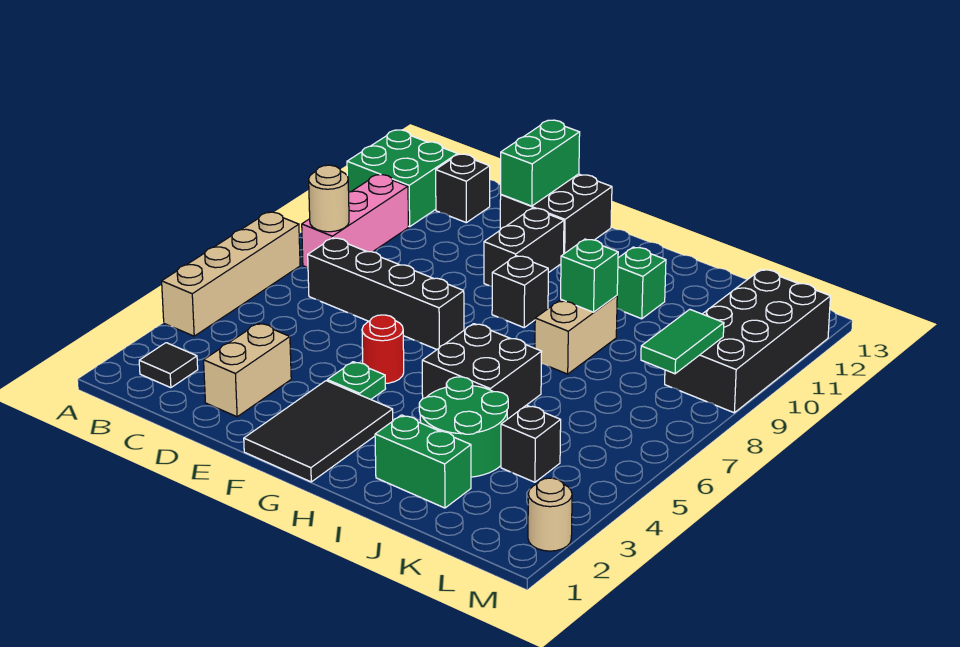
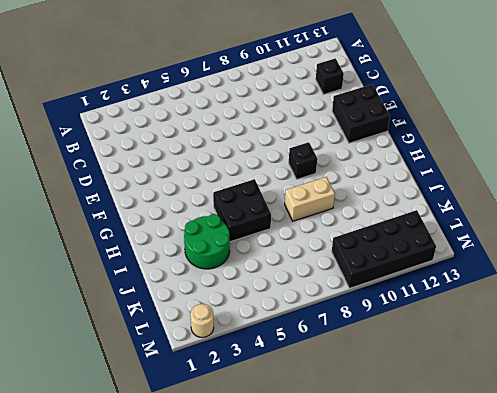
none -> tan 1x4 brick [162,212,300,336]
none -> green 2x2 brick [347,130,457,227]
none -> black 1x1 tile [139,343,198,388]

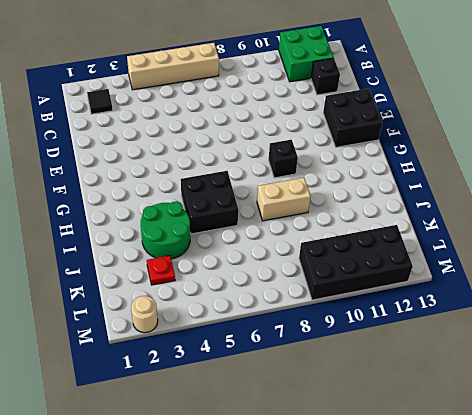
red 1x1 plate [147,256,175,285] -> none
none -> pink 1x3 brick [302,174,408,268]
none -> black 1x4 brick [308,238,464,349]
none -> tan 1x2 brick [204,323,291,417]

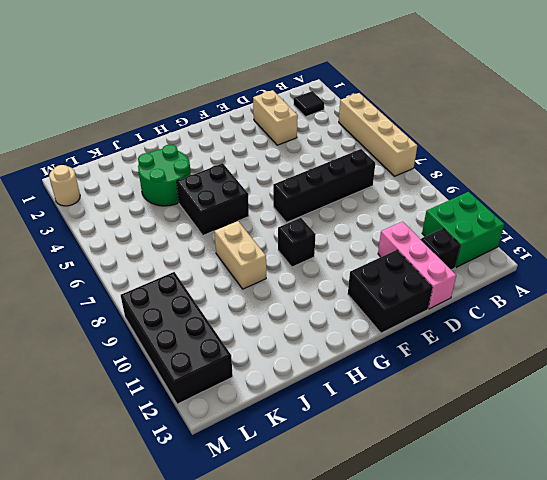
pink 1x3 brick [378,221,456,309] -> pink 1x3 brick moved to [302,174,408,268]
none -> black 2x3 tile [244,381,393,482]
none -> green 1x1 plate [327,362,386,399]
none -> red 1x1 round brick [362,315,404,383]

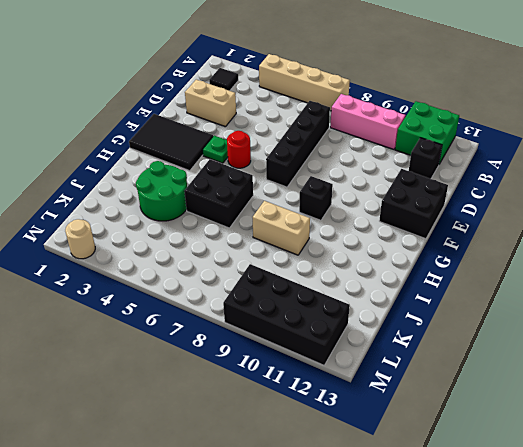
none -> black 1x2 brick [484,208,564,286]
none -> green 1x2 brick [375,415,471,508]
none -> green 1x1 brick [617,247,666,319]

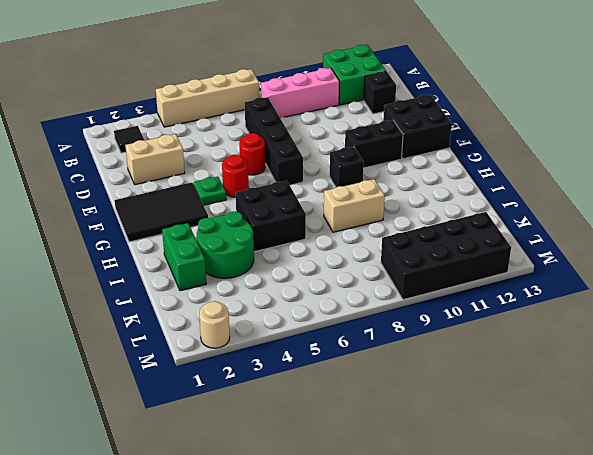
red 1x1 round brick [239,133,265,175] -> none
none -> green 1x1 brick [617,247,666,319]
none -> black 1x1 brick [501,405,561,482]
none -> tan 1x1 round brick [309,165,349,232]

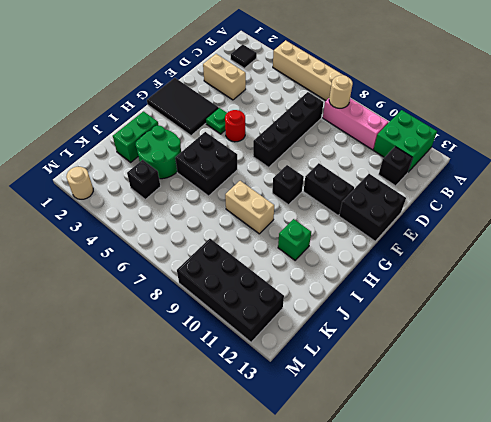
none -> green 1x2 brick [501,120,580,206]
none -> green 1x1 brick [561,239,618,312]
none -> green 1x2 tile [641,309,724,374]

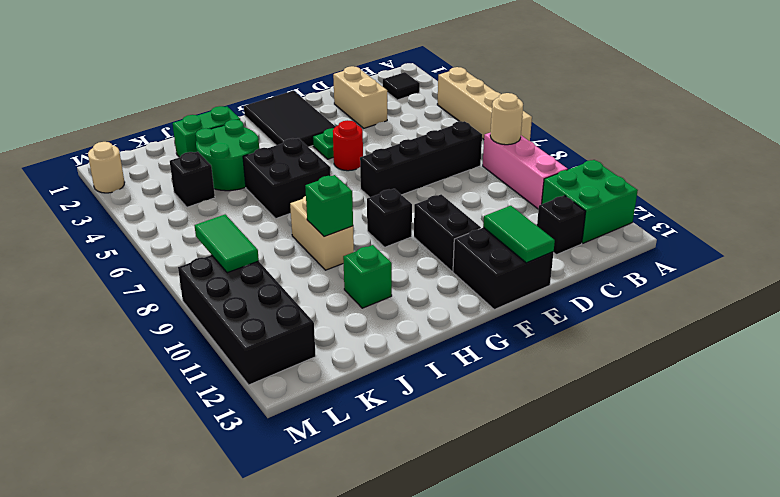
green 1x2 tile [483,206,555,263] -> green 1x2 brick [501,120,580,206]

